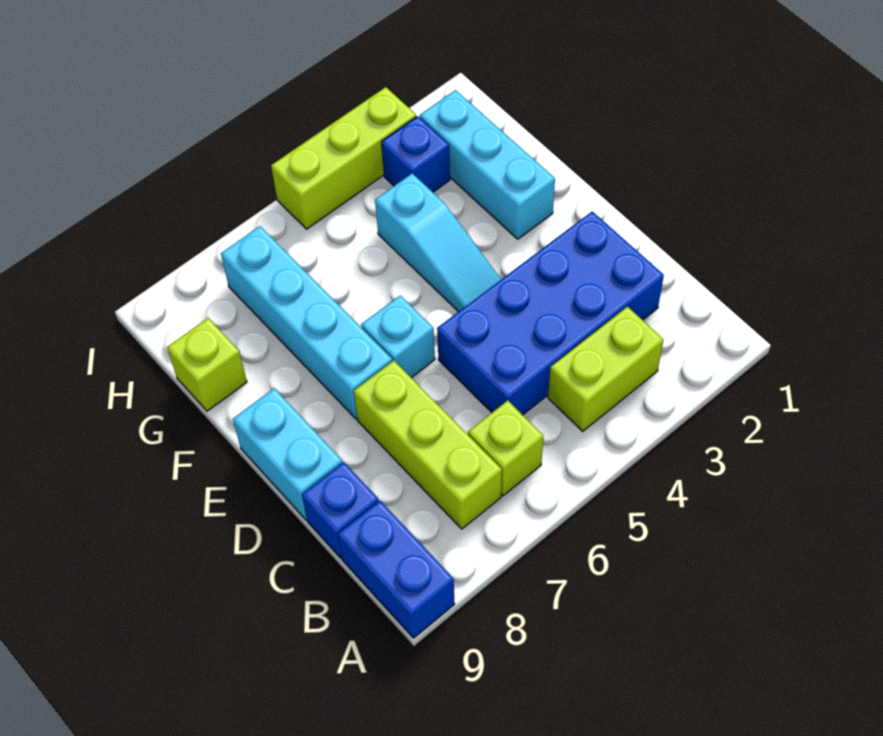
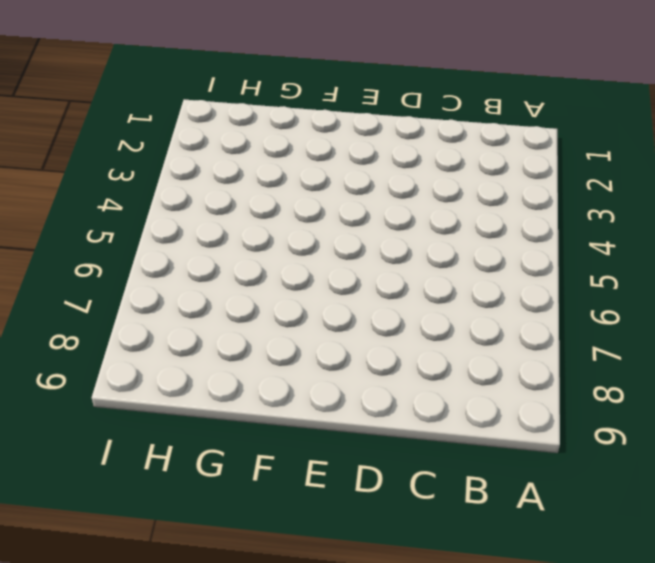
none -> blue 1x2 brick [338,501,454,638]
none -> lime 1x2 brick [548,307,663,431]
none -> lime 1x1 brick [468,400,543,496]

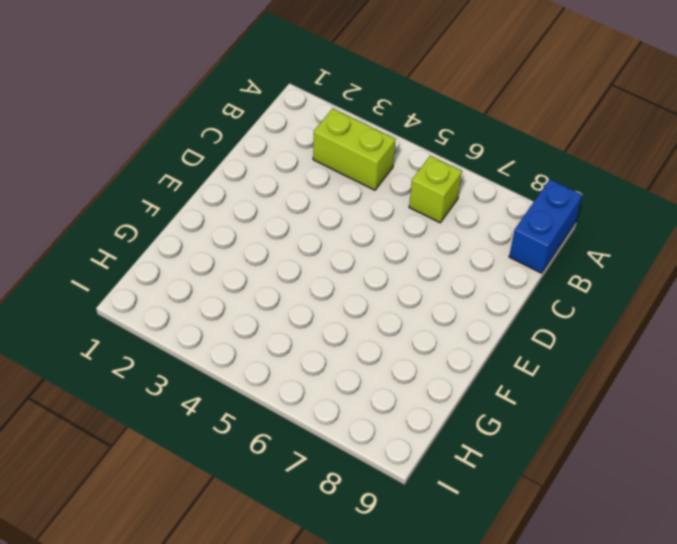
none -> lime 1x3 brick [354,361,502,529]
none -> blue 2x4 brick [437,211,664,415]
none -> blue 1x1 brick [302,462,379,558]

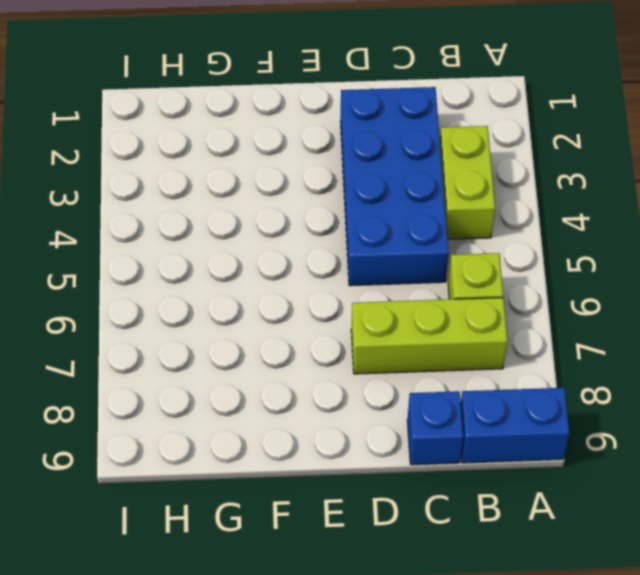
none -> cyan 1x2 brick [233,388,343,520]
none -> cyan 1x3 slope [375,173,501,312]
none -> cyan 1x1 brick [361,295,435,378]

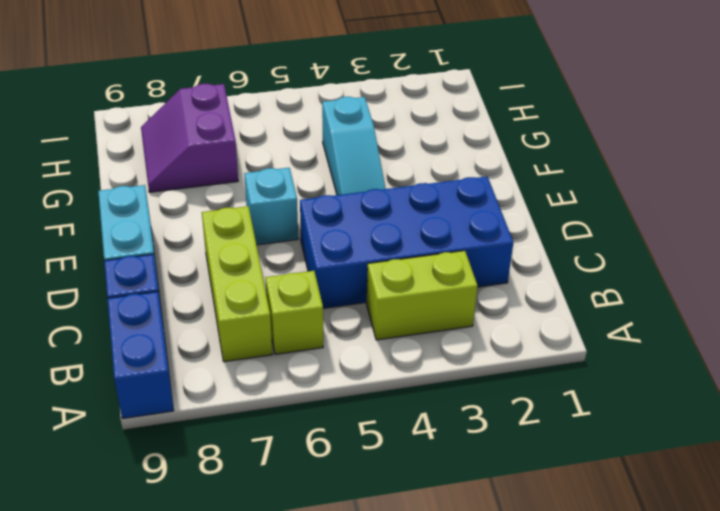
purple 2x2 slope [141,84,238,192] -> cyan 1x4 brick [221,226,392,419]
none -> cyan 1x3 brick [420,90,555,239]
none -> lime 1x1 brick [167,318,247,411]
none -> blue 1x1 brick [382,116,450,192]

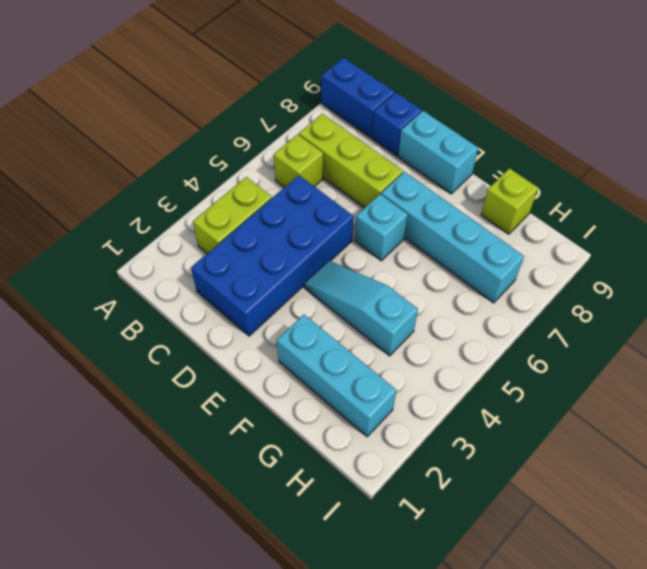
none -> blue 1x1 brick [382,116,450,192]
none -> lime 1x3 brick [271,87,416,229]

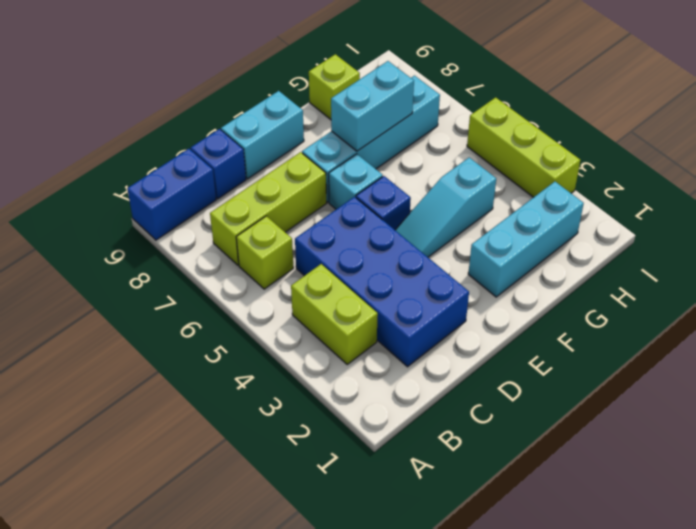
blue 1x1 brick [356,176,411,230] -> blue 1x1 brick moved to [382,116,450,192]
cyan 1x2 brick [331,61,414,151] -> none

